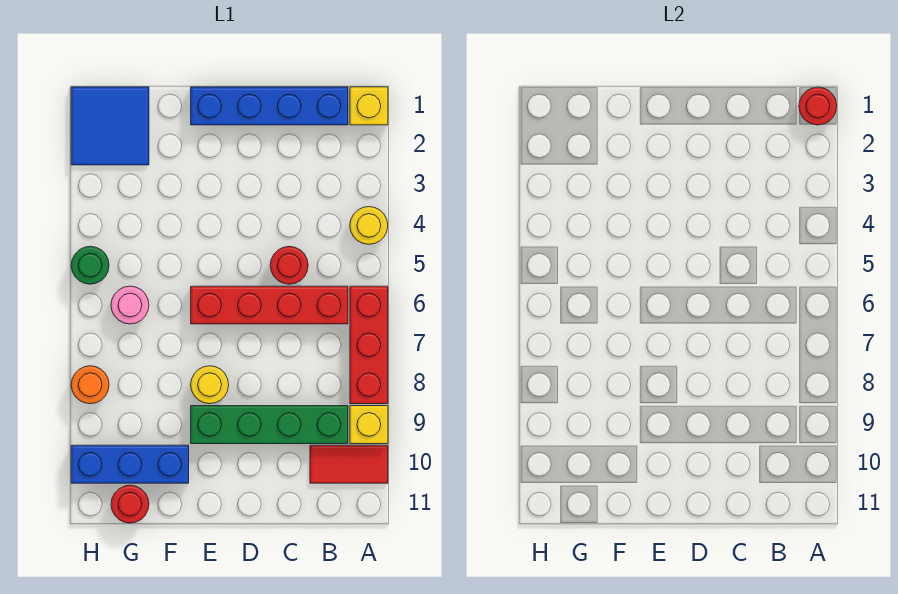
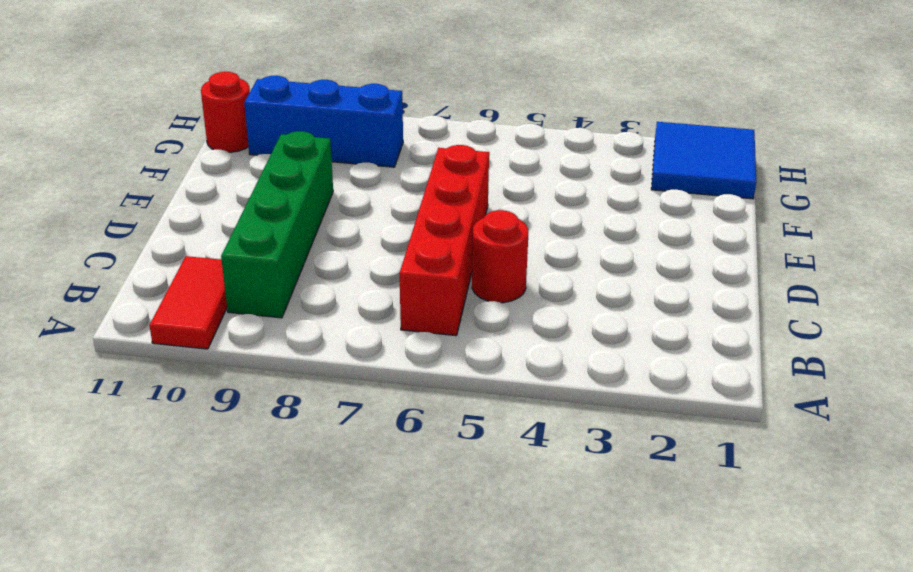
blue 1x3 brick [244,76,403,167] -> blue 1x3 brick turned to [71,445,189,483]
none -> yellow 1x1 brick [350,87,388,125]
none -> yellow 1x1 round brick [350,207,388,244]
none -> red 1x3 brick [350,286,388,404]

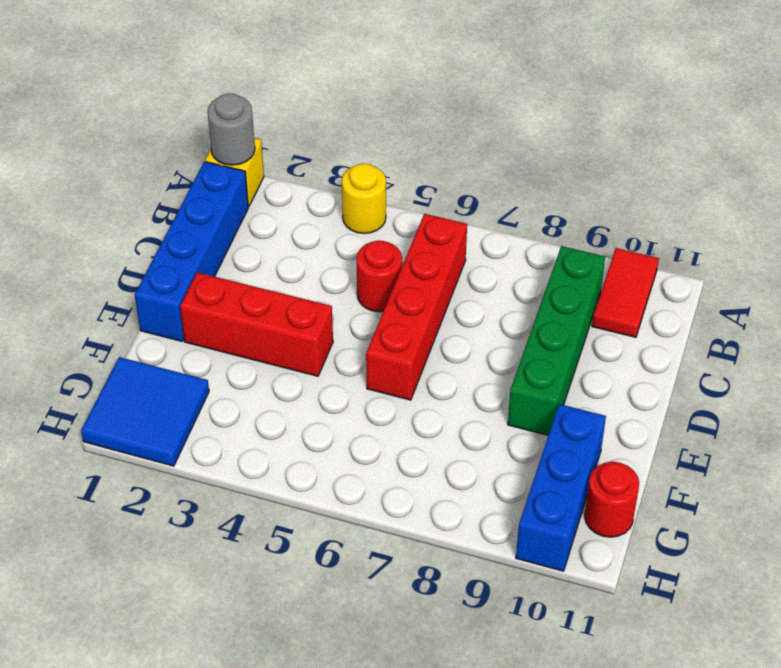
grey 1x1 round brick [207,93,255,165] -> red 1x1 round brick [799,87,837,125]
red 1x3 brick [180,272,333,376] -> red 1x3 brick moved to [350,286,388,404]
none -> yellow 1x1 brick [350,406,388,444]
none -> yellow 1x1 round brick [191,366,229,404]
none -> pink 1x1 round brick [111,286,149,324]

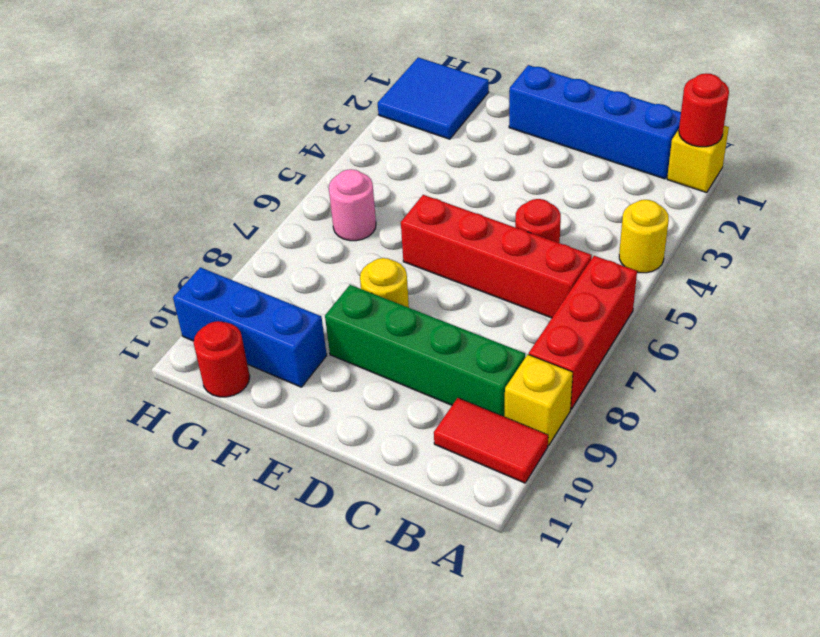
none -> green 1x1 round brick [71,246,109,284]
none -> orange 1x1 round brick [71,366,109,404]

